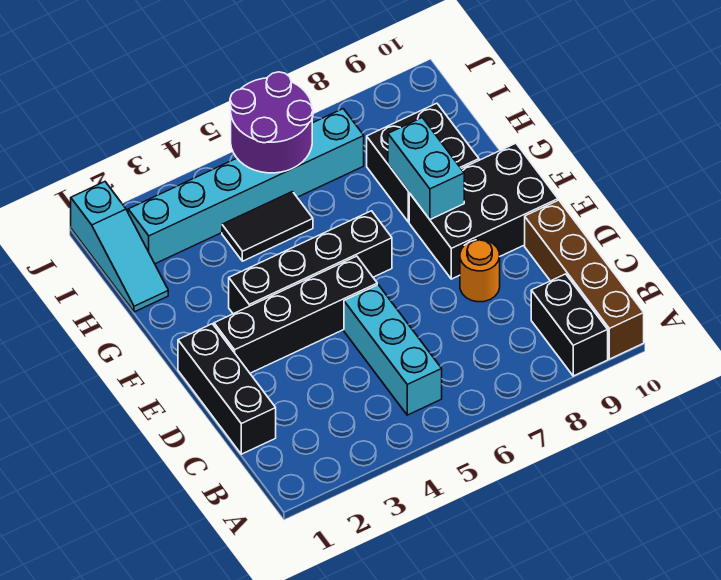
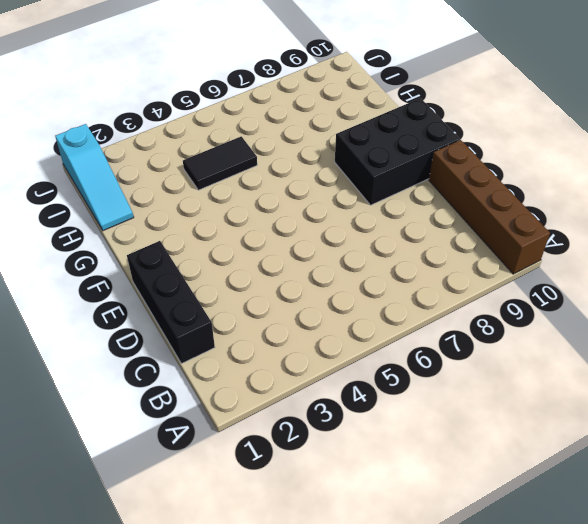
none -> black 1x2 brick [531,274,608,376]
none -> cyan 1x3 brick [344,285,442,415]
none -> orange 1x1 round brick [460,240,500,302]

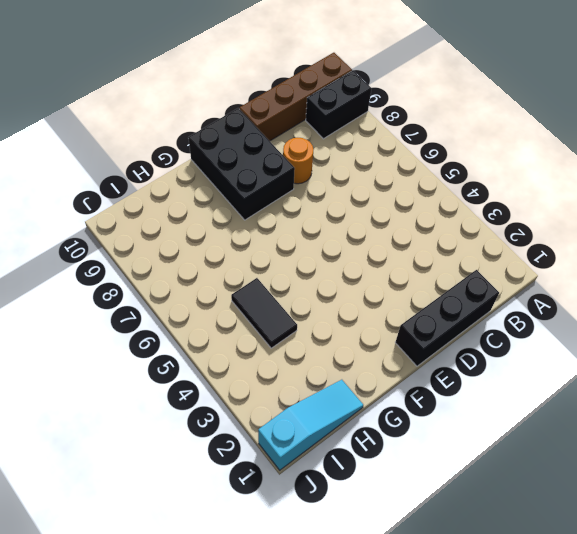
none -> cyan 1x3 brick [344,285,442,415]
none -> black 1x4 brick [214,256,377,373]
none -> black 1x4 brick [229,211,392,314]

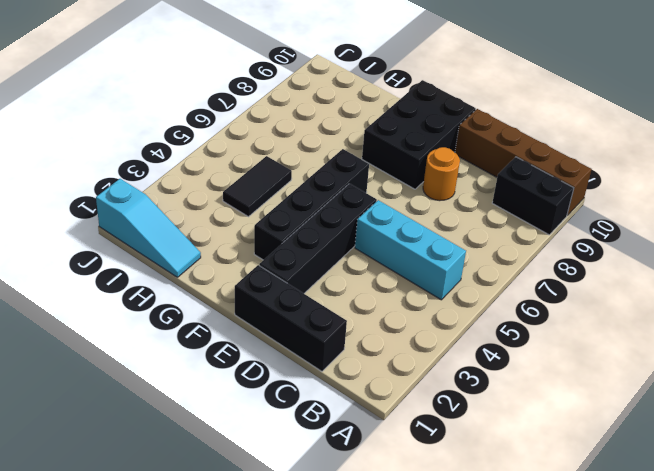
none -> black 2x2 brick [367,103,479,222]
none -> cyan 1x6 brick [128,109,364,264]
none -> cyan 1x2 brick [388,118,464,219]

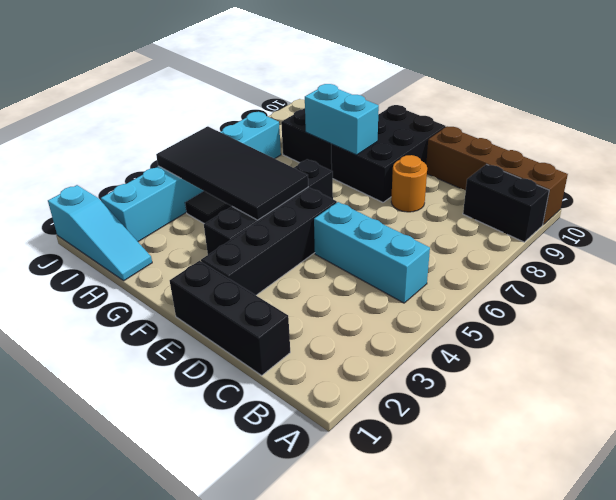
black 2x4 tile [156,126,308,220] -> purple 2x2 round brick [230,72,313,173]

